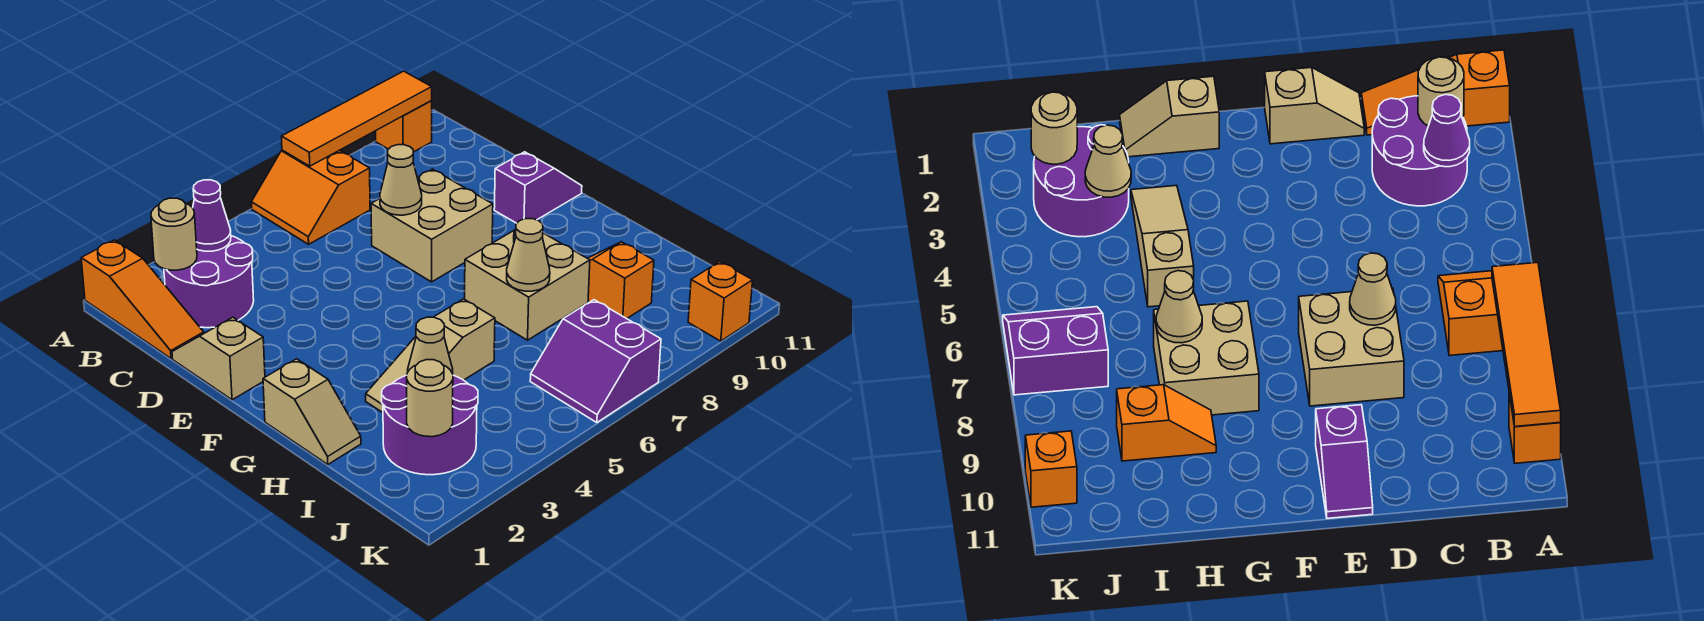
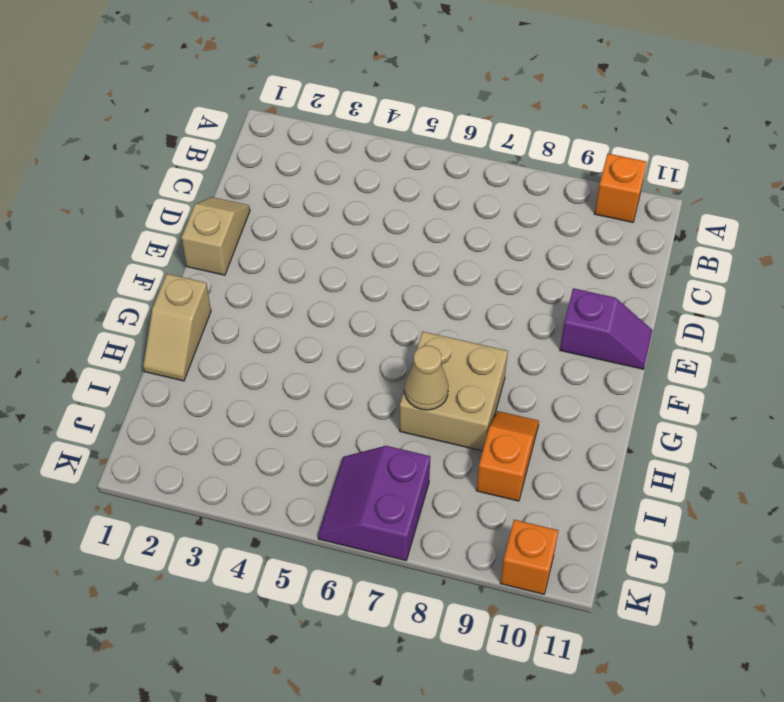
none -> orange 1x3 slope [81,240,204,359]
none -> orange 2x2 slope [251,150,370,244]
none -> purple 2x2 round brick [164,236,254,328]

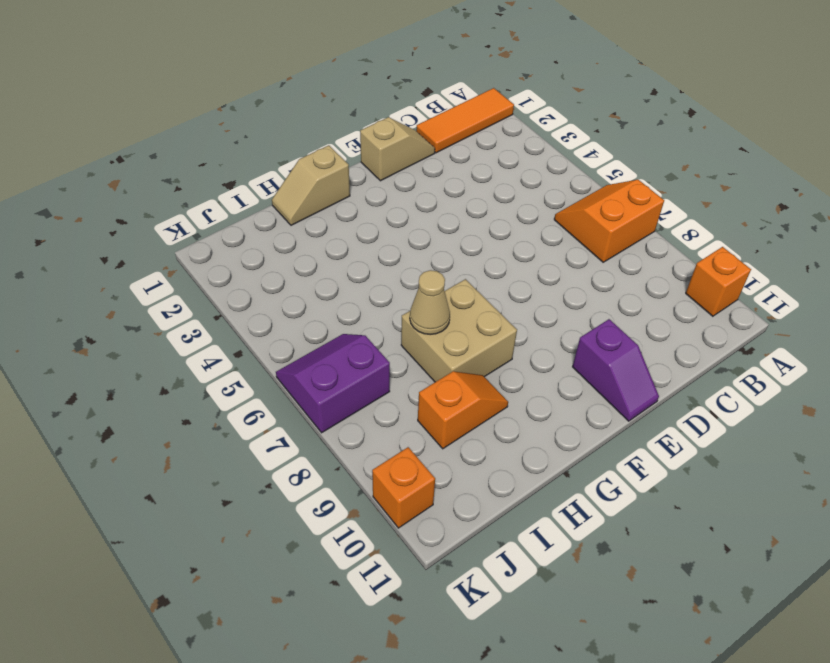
orange 1x3 tile [416,88,514,153] -> orange 1x3 slope [81,240,204,359]
none -> purple 2x2 round brick [164,236,254,328]
none -> tan 2x2 brick [371,169,493,282]
none -> tan 1x3 slope [366,299,495,413]

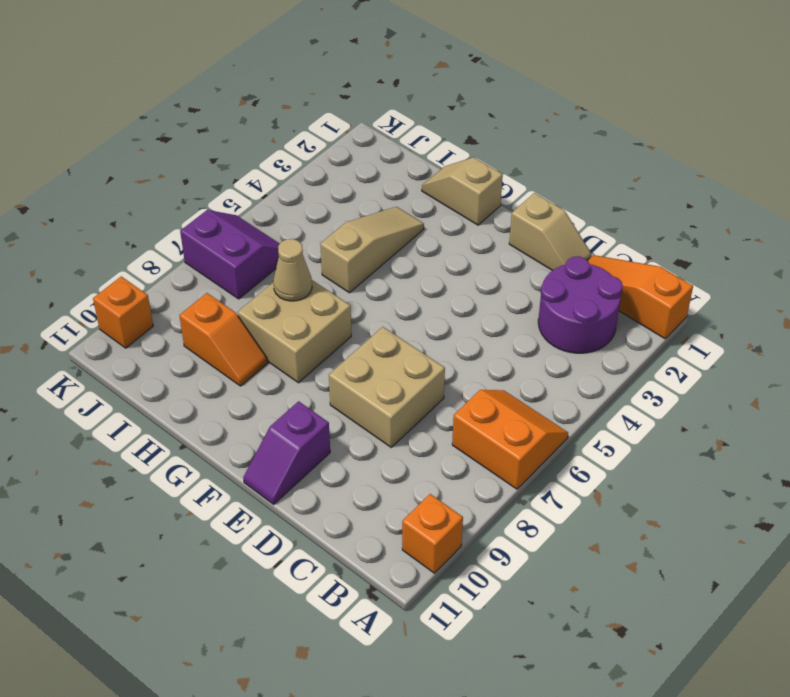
none -> purple 2x2 round brick [382,375,478,475]
none -> orange 1x4 tile [281,71,432,166]
none -> tan 1x1 round brick [151,198,197,270]

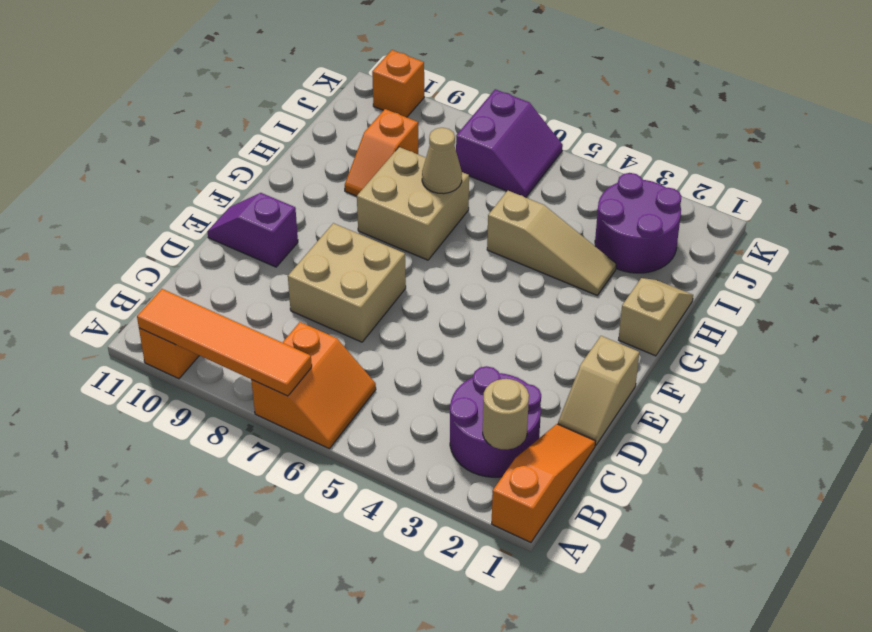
none -> purple 1x1 cone [193,180,231,251]
none -> tan 1x1 cone [380,145,422,215]
none -> tan 1x1 cone [408,317,453,373]

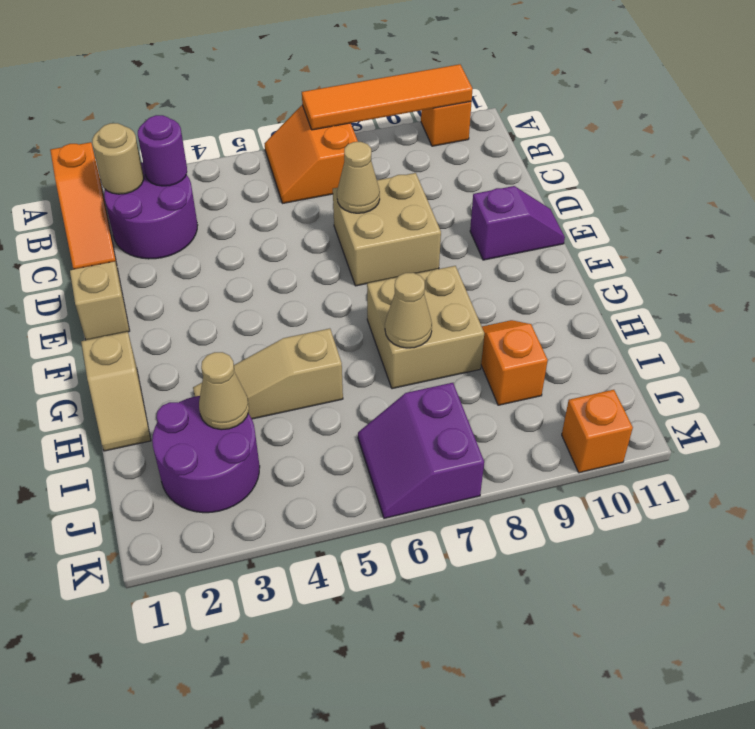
purple 1x1 round brick [138,115,187,186] -> purple 1x1 cone [193,180,231,251]
none -> tan 1x1 round brick [407,360,453,437]

